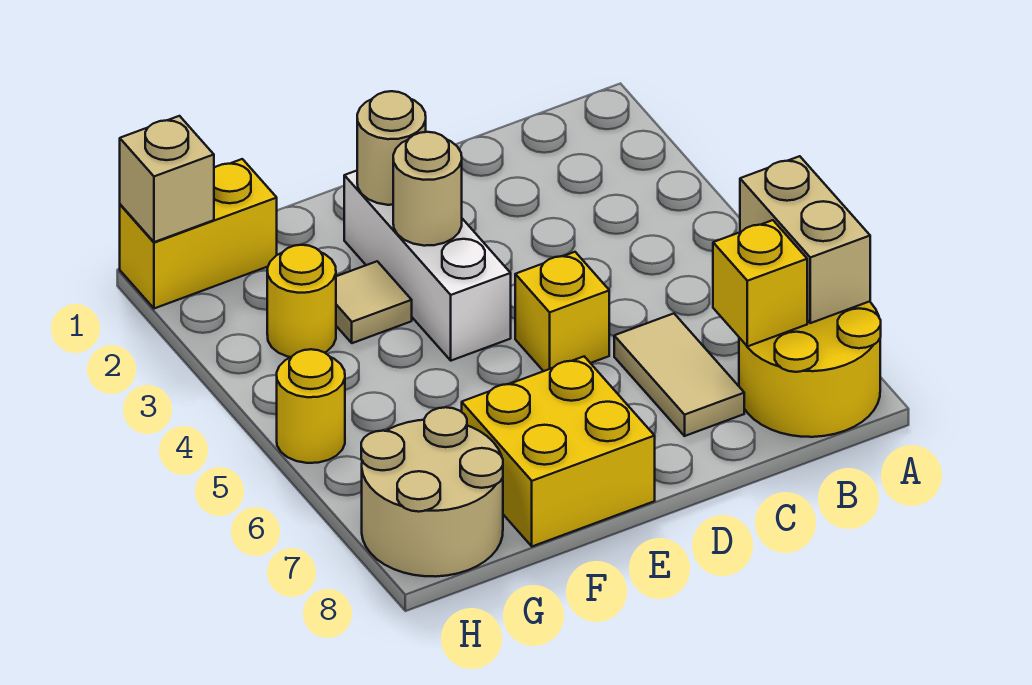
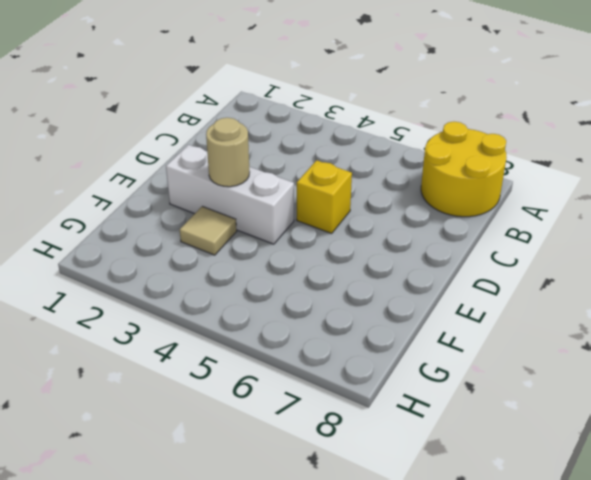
none -> tan 1x2 tile [614,314,744,436]
none -> yellow 2x2 brick [462,356,655,546]
none -> yellow 1x2 brick [120,159,277,309]

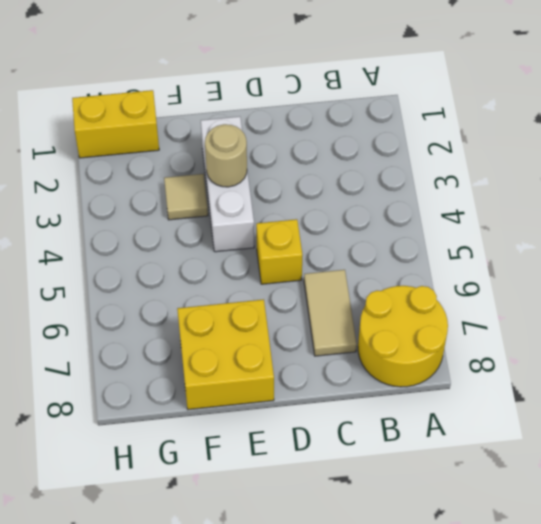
none -> yellow 1x1 round brick [267,245,336,357]
none -> tan 2x2 round brick [361,407,503,577]
none -> yellow 1x1 round brick [277,349,345,463]

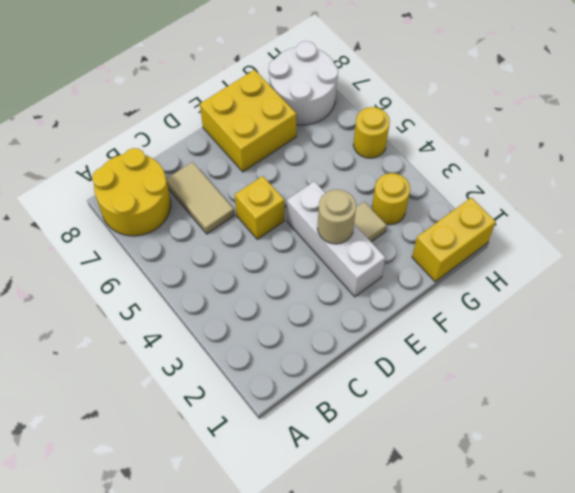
white 2x2 round brick [269,41,338,125] -> tan 2x2 round brick [361,407,503,577]
none -> tan 1x2 brick [740,156,870,323]
none -> yellow 1x1 brick [713,220,807,346]
none -> tan 1x1 round brick [357,91,426,205]

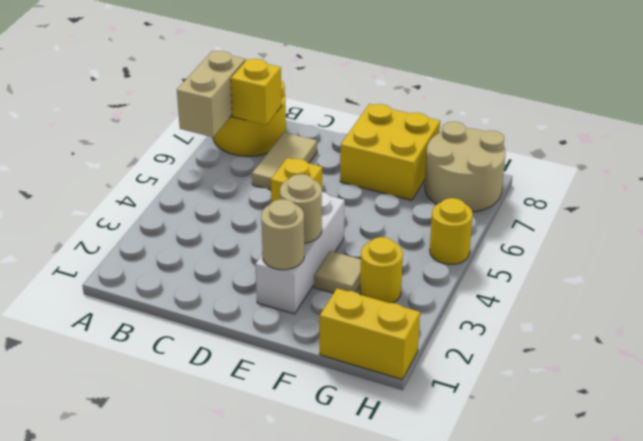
none -> tan 1x1 brick [120,116,214,242]

